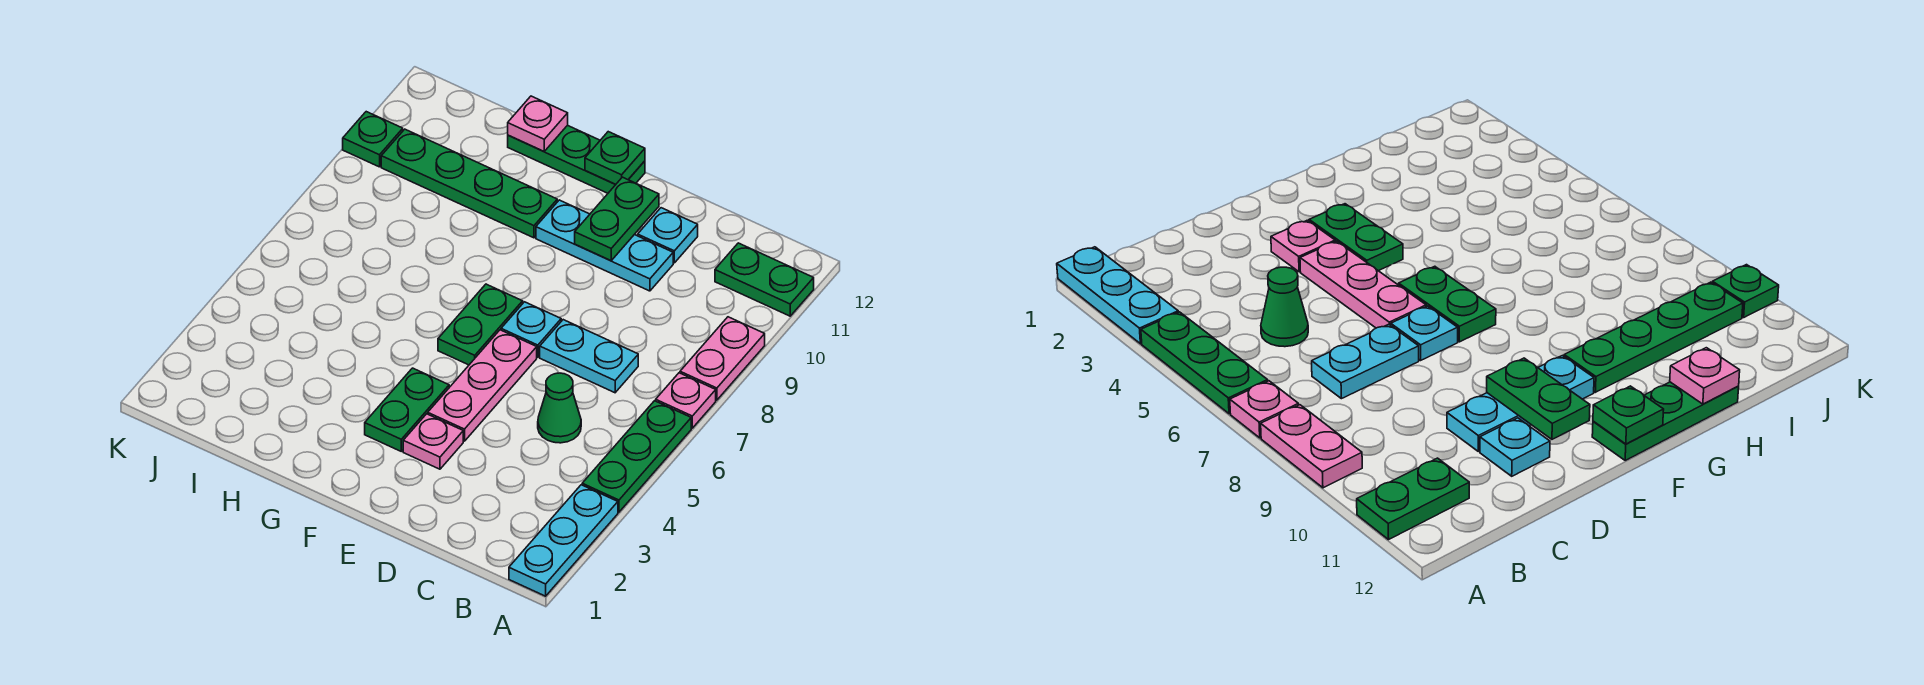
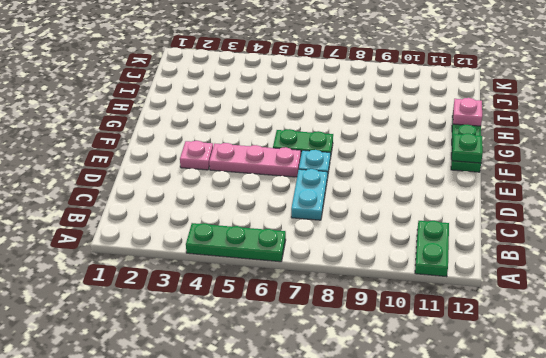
none -> cyan 1x3 plate [509,485,618,596]
none -> pink 1x1 plate [656,373,716,428]
none -> pink 1x2 plate [680,317,765,400]

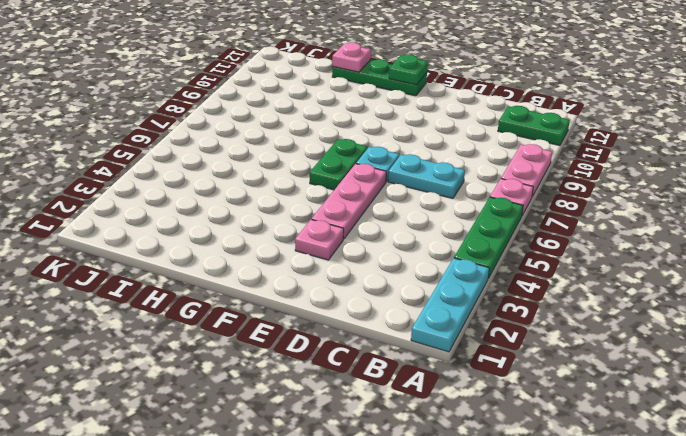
none -> green 1x1 cone [538,373,581,443]
none -> cyan 1x3 plate [536,200,673,291]
none -> cyan 1x1 plate [638,208,698,263]

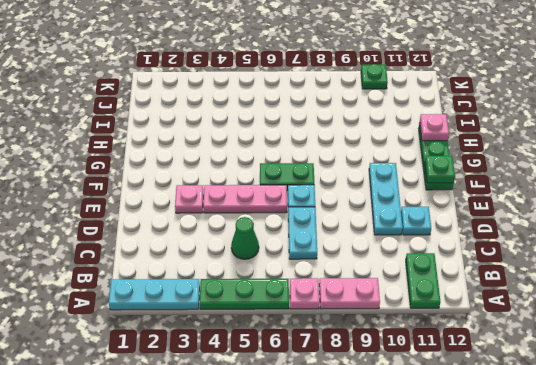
none -> green 1x2 plate [365,368,449,451]
none -> green 1x4 plate [381,129,557,238]
none -> green 1x2 plate [575,177,659,261]

